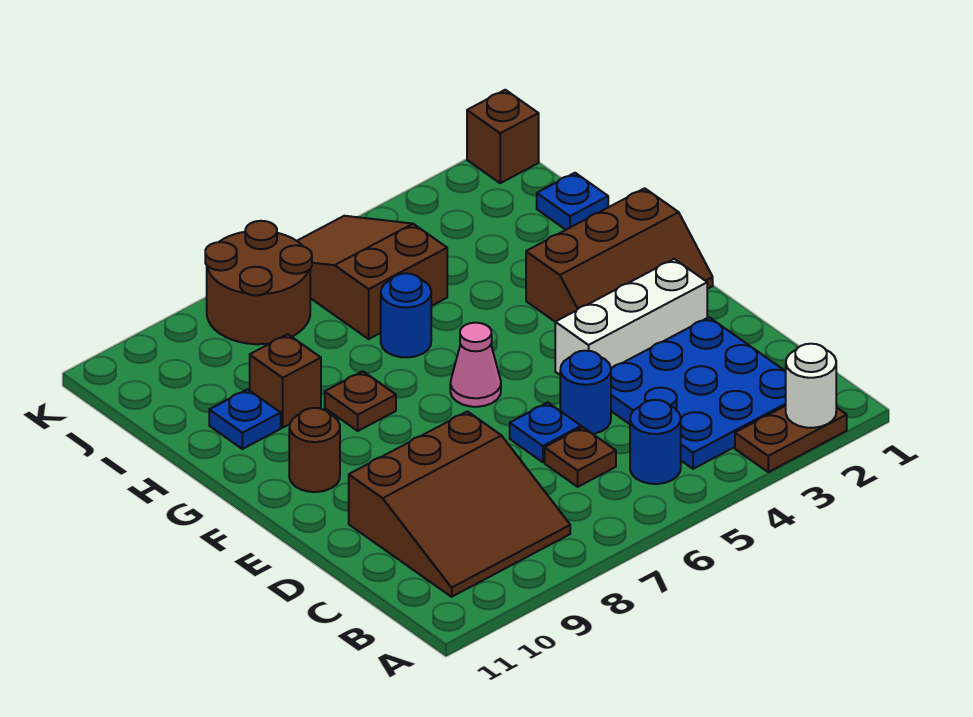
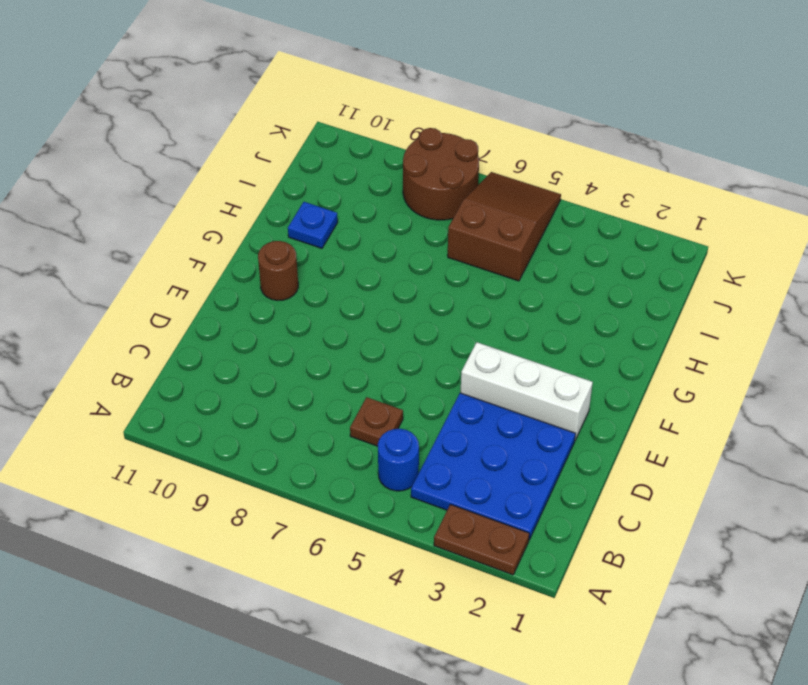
none -> brown 3x3 slope [349,412,570,597]
none -> blue 1x1 round brick [560,351,611,434]
none -> blue 1x1 plate [510,403,581,462]

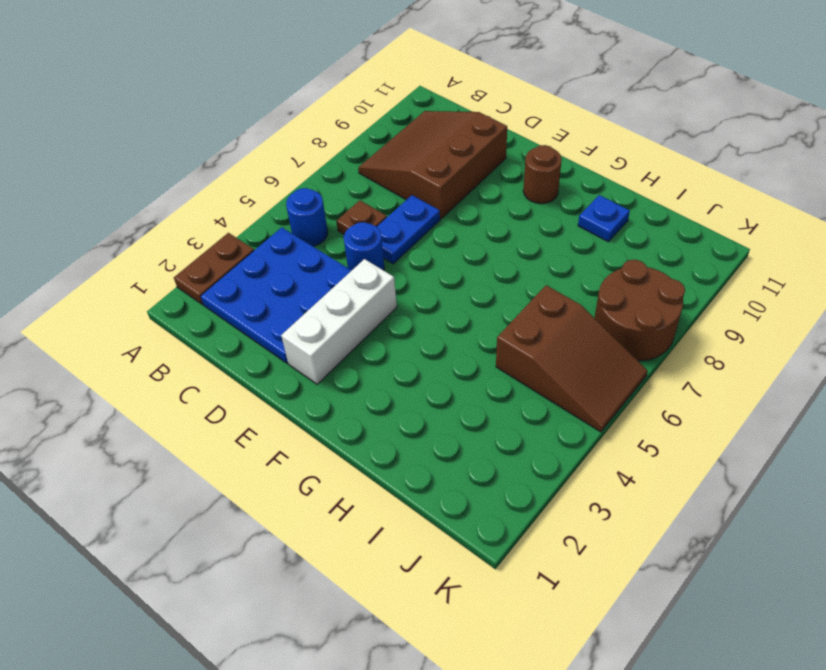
blue 1x2 plate [377,195,440,264] -> blue 1x1 plate [510,403,581,462]
none -> brown 2x3 slope [526,188,713,322]
none -> pink 1x1 cone [450,323,501,407]
none -> brown 1x1 plate [325,371,396,431]

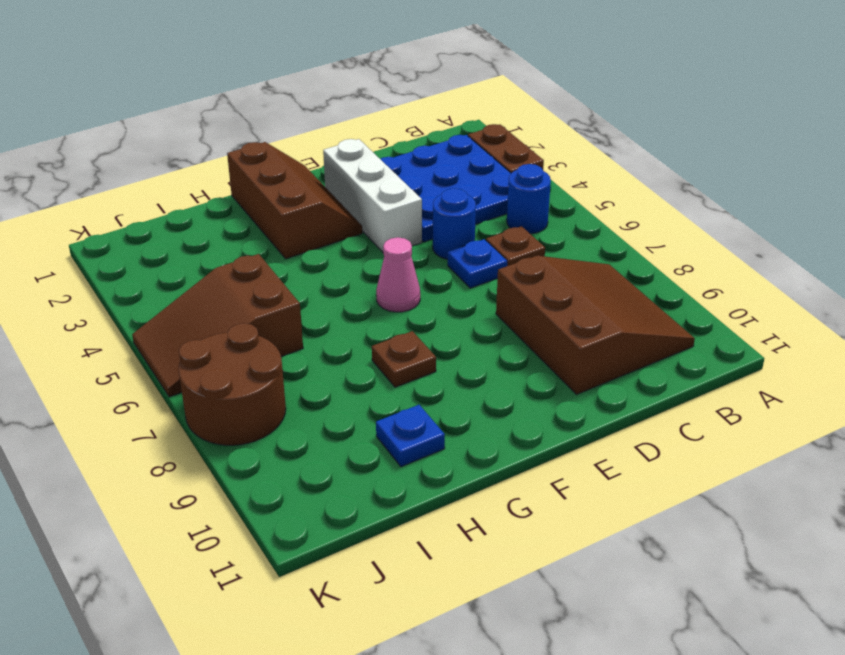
none -> brown 1x1 round brick [289,408,340,492]
none -> blue 1x1 round brick [381,273,431,357]
none -> brown 1x1 brick [250,334,321,428]

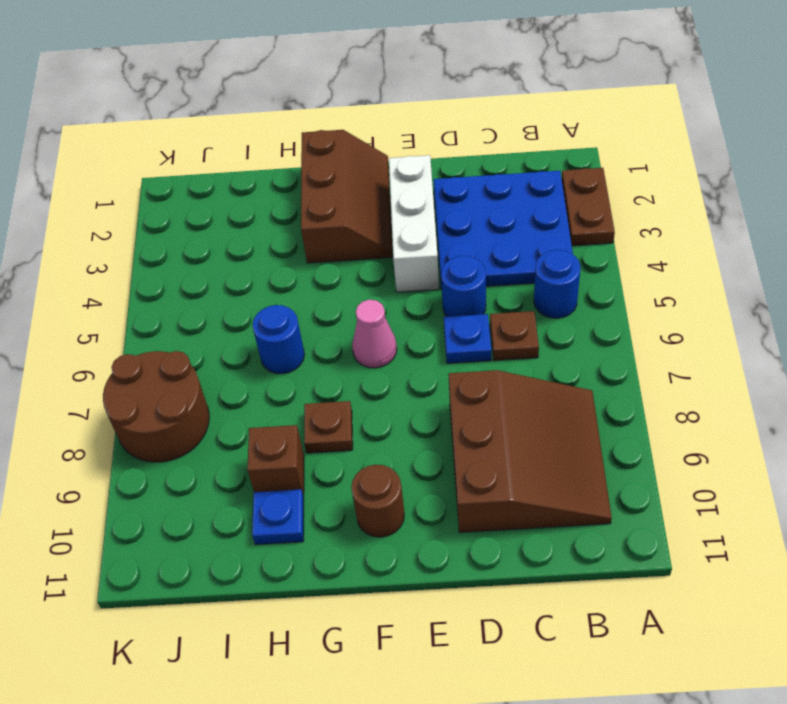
none -> blue 1x1 plate [537,173,608,230]
none -> brown 2x3 slope [298,216,447,339]
none -> brown 1x1 brick [467,90,539,183]

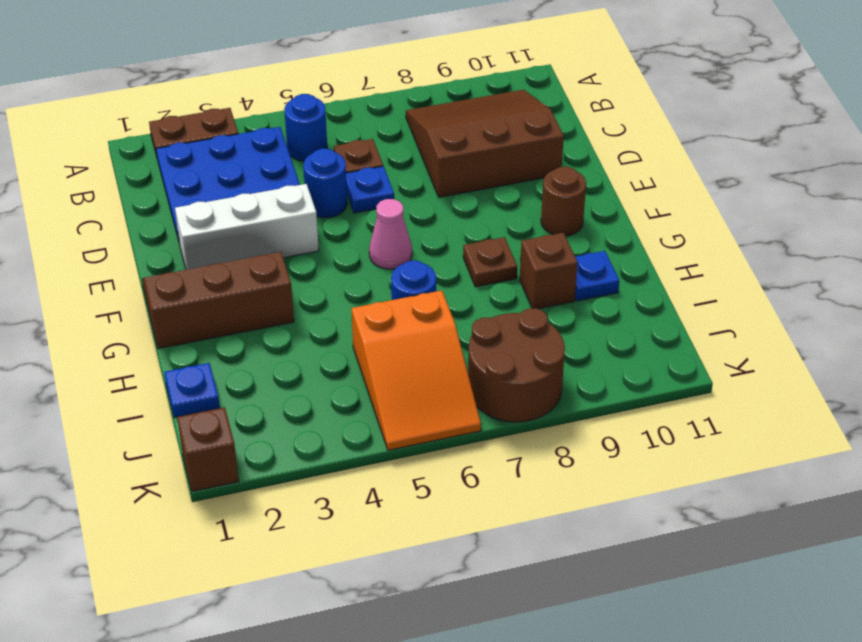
orange 2x3 slope [351,290,481,450] -> brown 2x3 slope [298,216,447,339]
none -> white 1x1 round brick [786,344,836,428]

